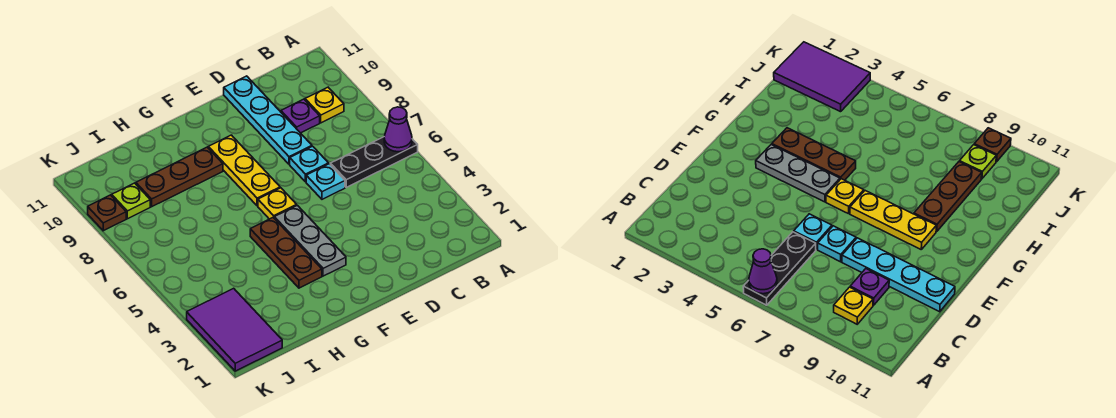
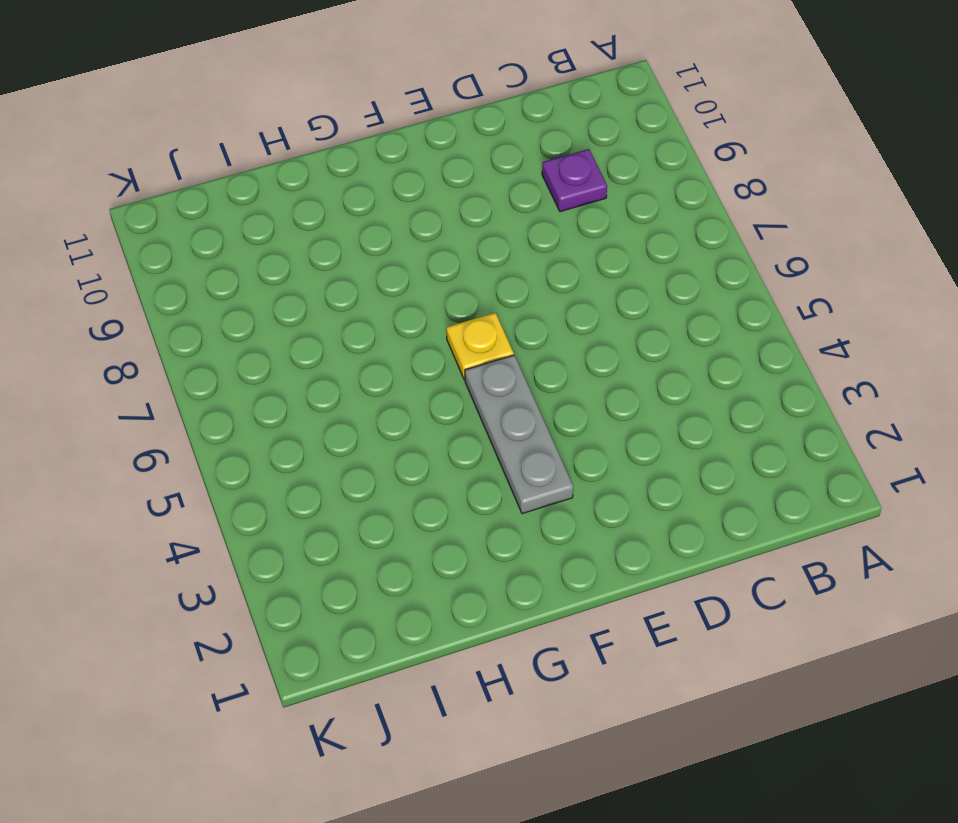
none -> black 1x3 plate [330,137,418,187]
none -> yellow 1x1 plate [305,87,344,123]
none -> cyan 1x1 plate [306,164,345,199]

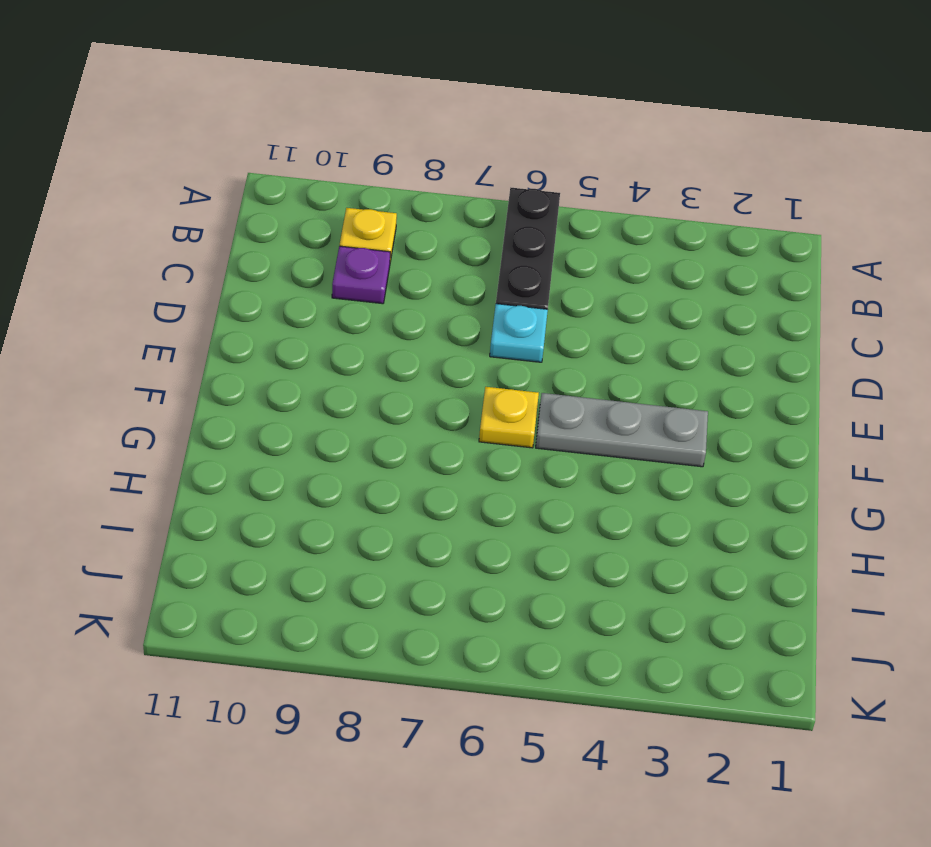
none -> cyan 1x1 plate [290,146,329,182]
none -> cyan 1x4 plate [224,76,312,164]
none -> yellow 1x3 plate [208,135,280,206]

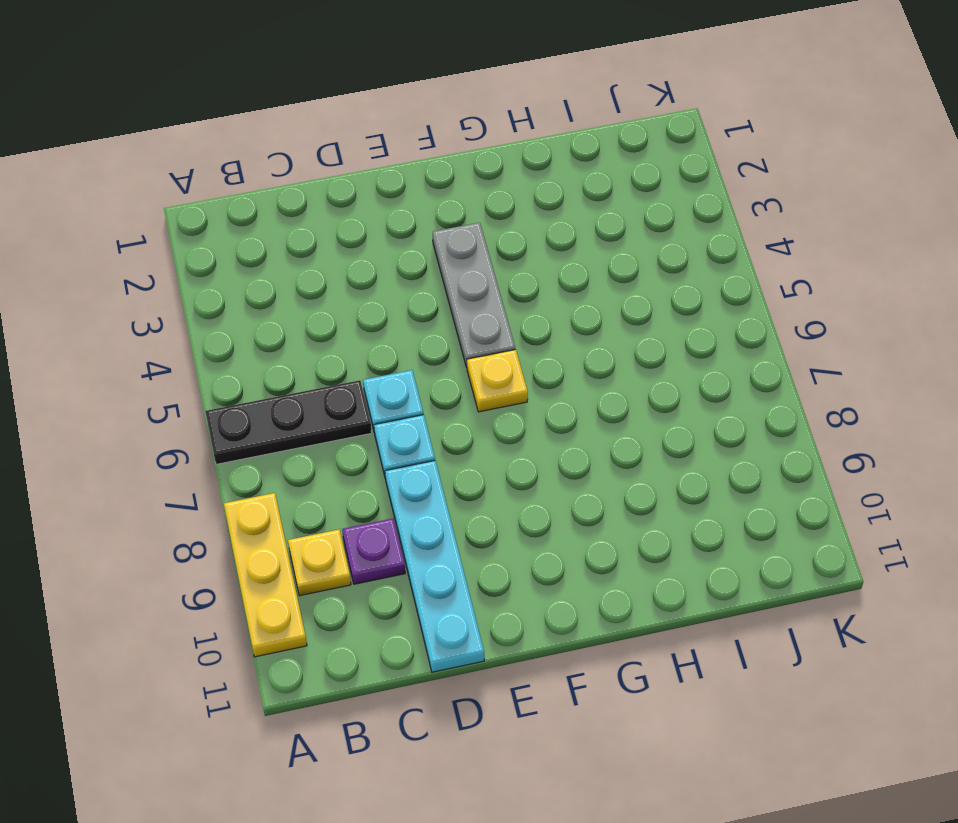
yellow 1x3 plate [224,493,307,657] -> yellow 1x3 plate moved to [208,135,280,206]
none -> brown 1x3 plate [250,218,322,288]
none -> brown 1x3 plate [136,147,223,207]
none -> purple 2x3 tile [187,288,282,371]

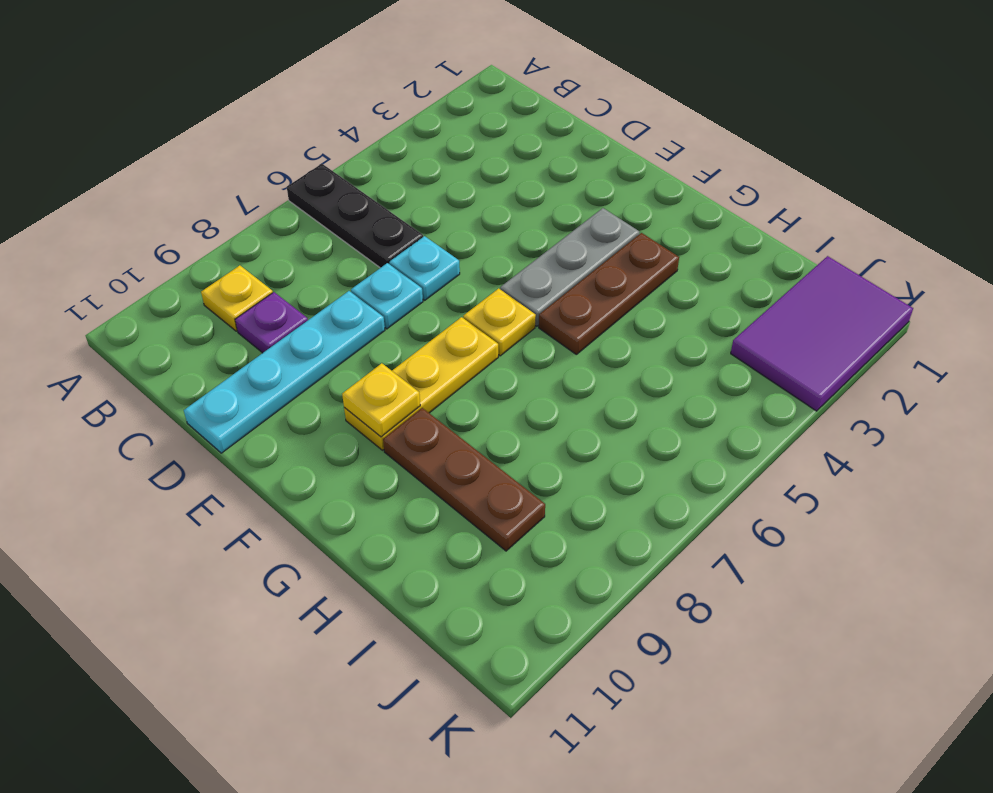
yellow 1x1 plate [342,363,420,437] -> none
none -> lime 1x1 plate [112,183,150,219]
none -> brown 1x1 plate [88,195,126,231]
none -> purple 1x1 cone [384,107,412,152]

